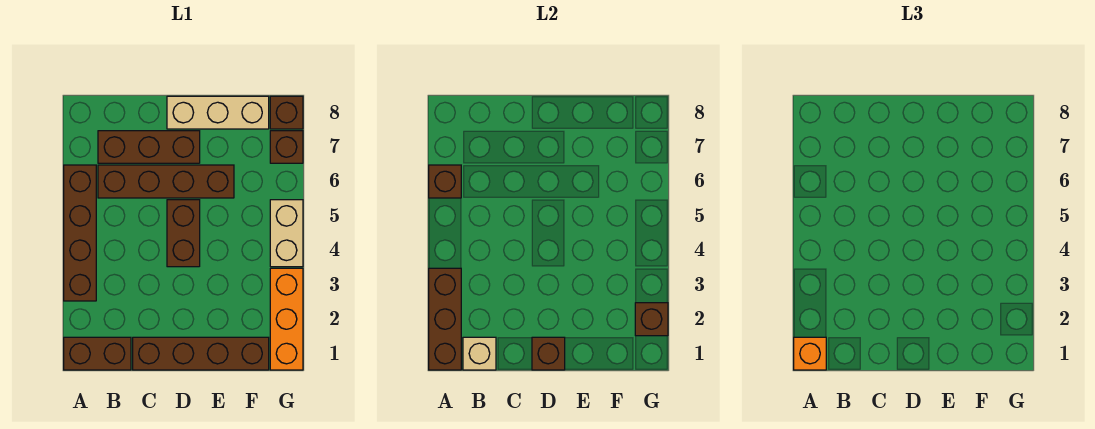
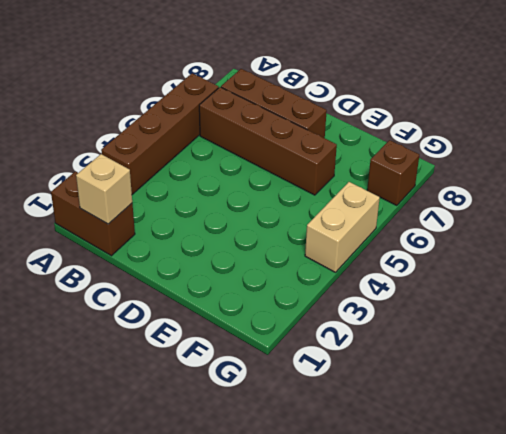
none -> brown 1x4 brick [133,337,269,370]
none -> brown 1x2 brick [167,200,200,267]
none -> tan 1x3 brick [167,96,269,129]

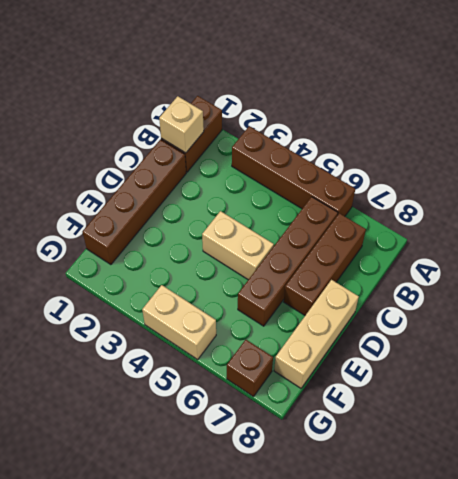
tan 1x2 brick [202,211,274,280] -> brown 1x2 brick [167,200,200,267]
none -> orange 1x3 brick [270,268,303,370]
none -> brown 1x1 brick [270,96,303,129]
none -> brown 1x3 brick [429,268,461,370]

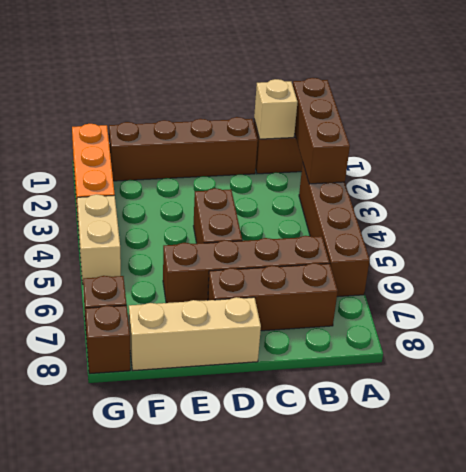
none -> brown 1x1 brick [429,165,461,198]
none -> brown 1x1 brick [532,337,565,370]
none -> brown 1x1 brick [635,303,668,336]

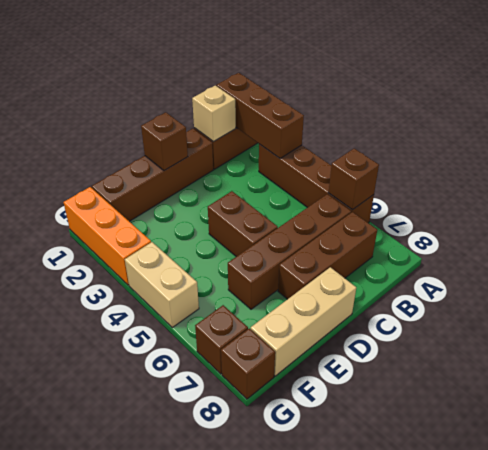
none -> brown 1x1 brick [635,303,668,336]
none -> orange 1x1 brick [794,337,826,370]

